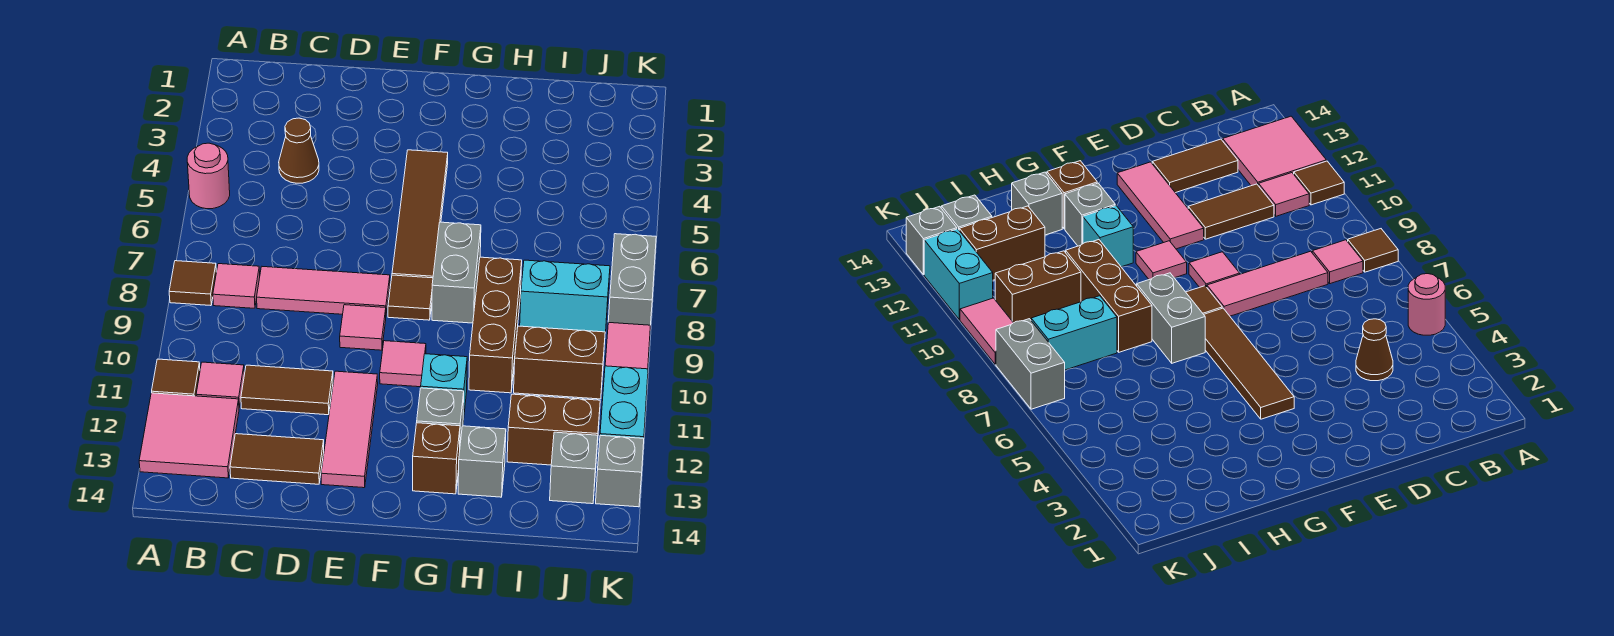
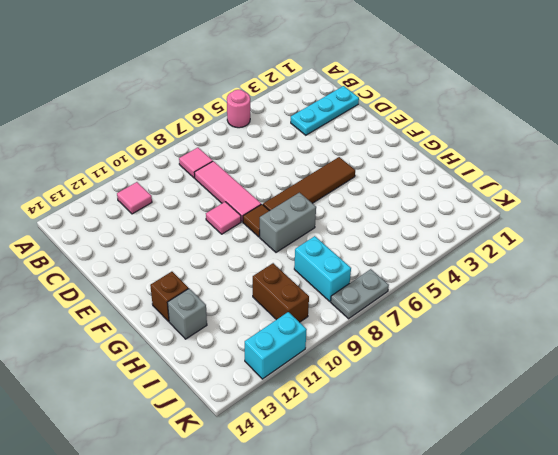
cyan 1x3 plate [291,86,359,135] -> none
grey 1x2 plate [331,269,389,319] -> grey 1x2 brick [608,234,656,325]
none -> brown 1x1 tile [169,261,216,306]
none -> brown 1x1 tile [152,359,200,396]
none -> pink 2x2 tile [139,393,239,478]

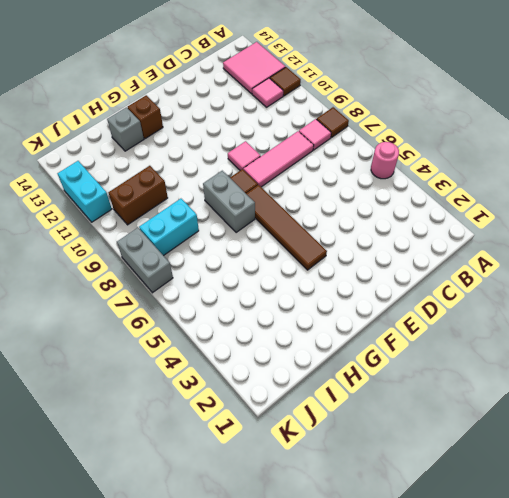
none -> brown 1x1 cone [279,118,319,183]
none -> brown 1x2 tile [241,365,333,415]
none -> brown 1x2 tile [230,434,324,484]

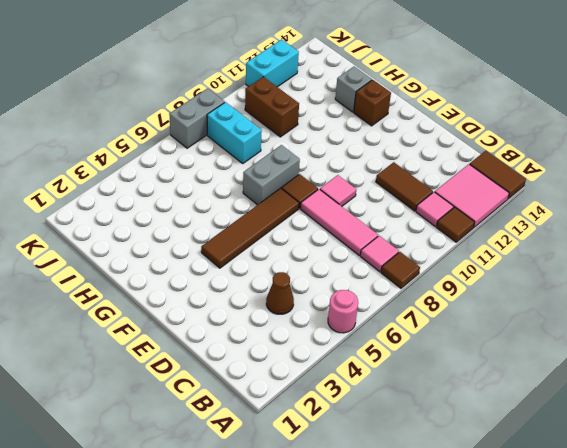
brown 1x2 tile [470,151,526,199] -> brown 1x2 tile moved to [230,434,324,484]
none -> pink 1x3 tile [321,371,378,488]
none -> pink 1x1 tile [380,341,426,387]
none -> cyan 1x1 brick [421,354,467,421]

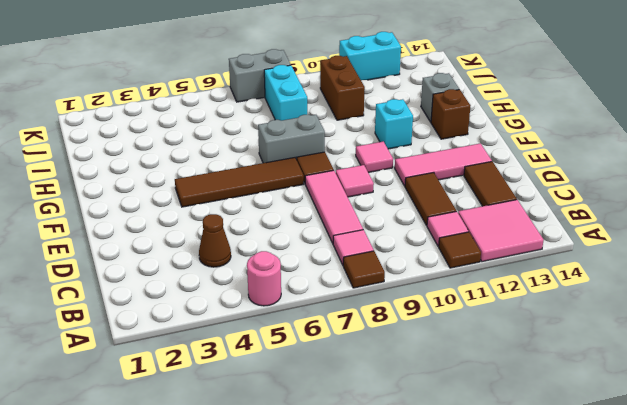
none -> grey 1x1 brick [417,388,464,443]
none -> brown 1x3 brick [469,257,522,393]
none -> brown 1x2 brick [507,394,600,465]

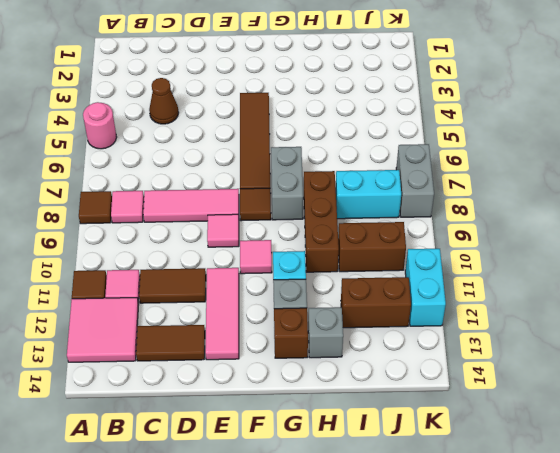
none -> grey 1x1 brick [550,432,598,504]
none -> pink 1x2 tile [605,322,650,369]
none -> grey 1x1 brick [596,435,644,507]

